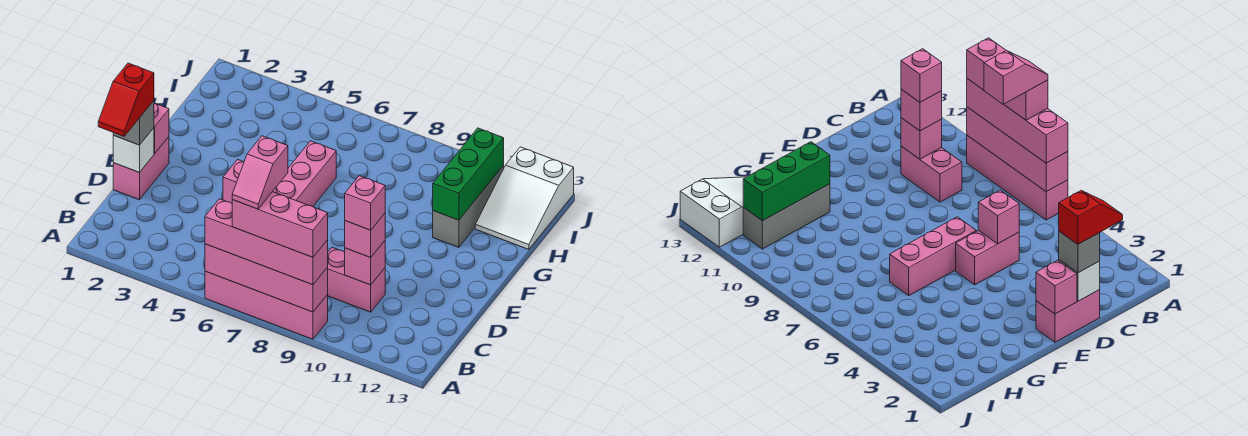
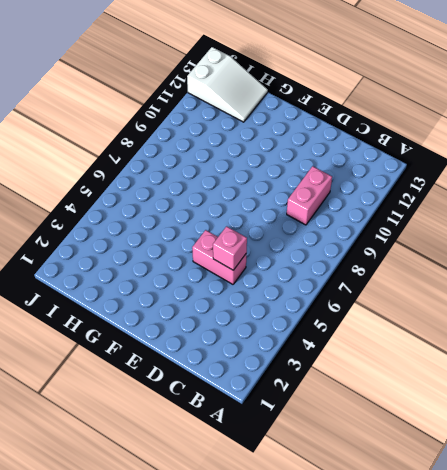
none -> pink 1x4 brick [205,271,328,339]
none -> pink 1x2 brick [113,137,169,200]
none -> pink 1x3 brick [273,141,336,207]

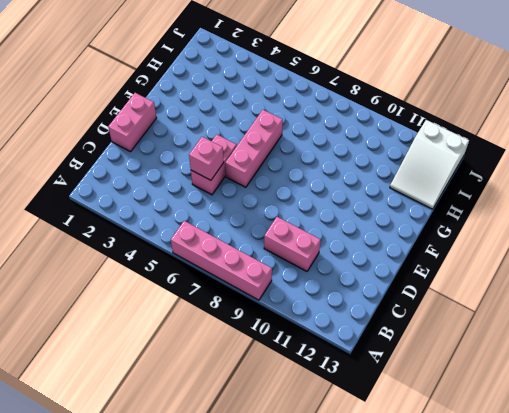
none -> grey 1x3 brick [433,165,504,247]
none -> pink 1x4 brick [205,244,328,312]
none -> pink 1x1 brick [345,241,385,285]

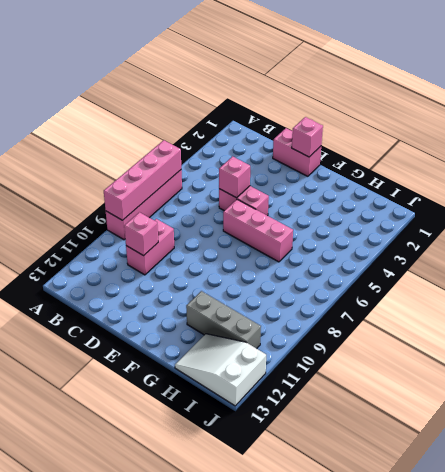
none -> white 1x1 brick [113,128,154,173]
none -> green 1x3 brick [433,128,504,220]
none -> pink 1x4 brick [205,199,328,285]

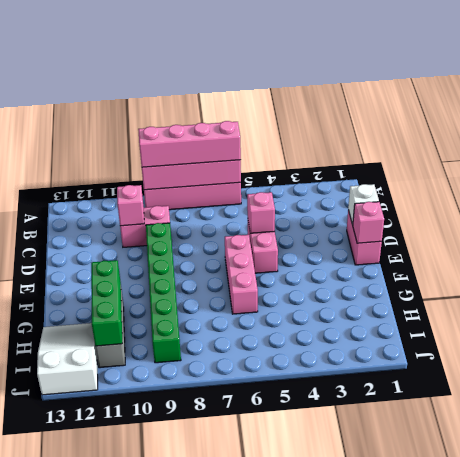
green 1x6 brick [146,223,181,363] -> none
none -> pink 1x1 brick [345,213,385,258]
none -> grey 1x1 brick [113,101,154,145]
none -> pink 1x3 brick [232,192,328,257]

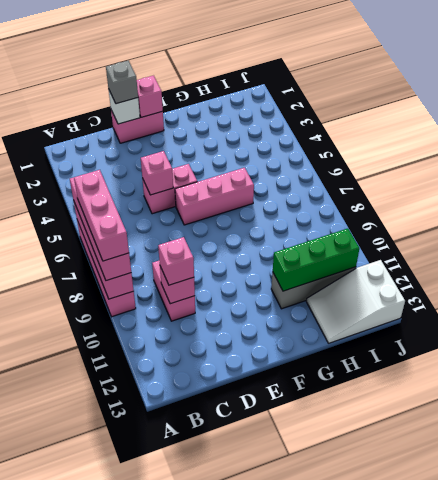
none -> red 1x2 slope [98,63,154,136]
none -> pink 1x1 brick [345,176,385,230]
none -> pink 1x2 slope [232,136,288,209]

